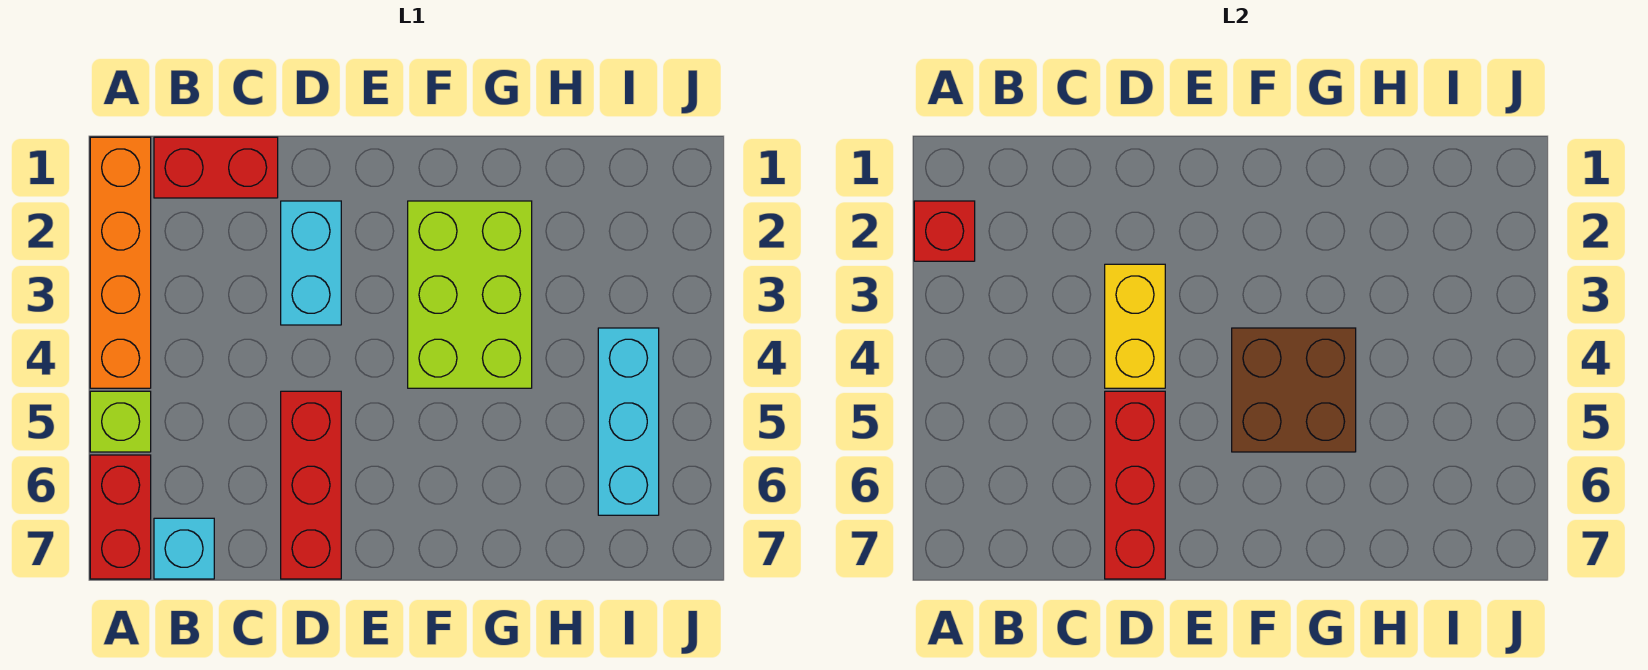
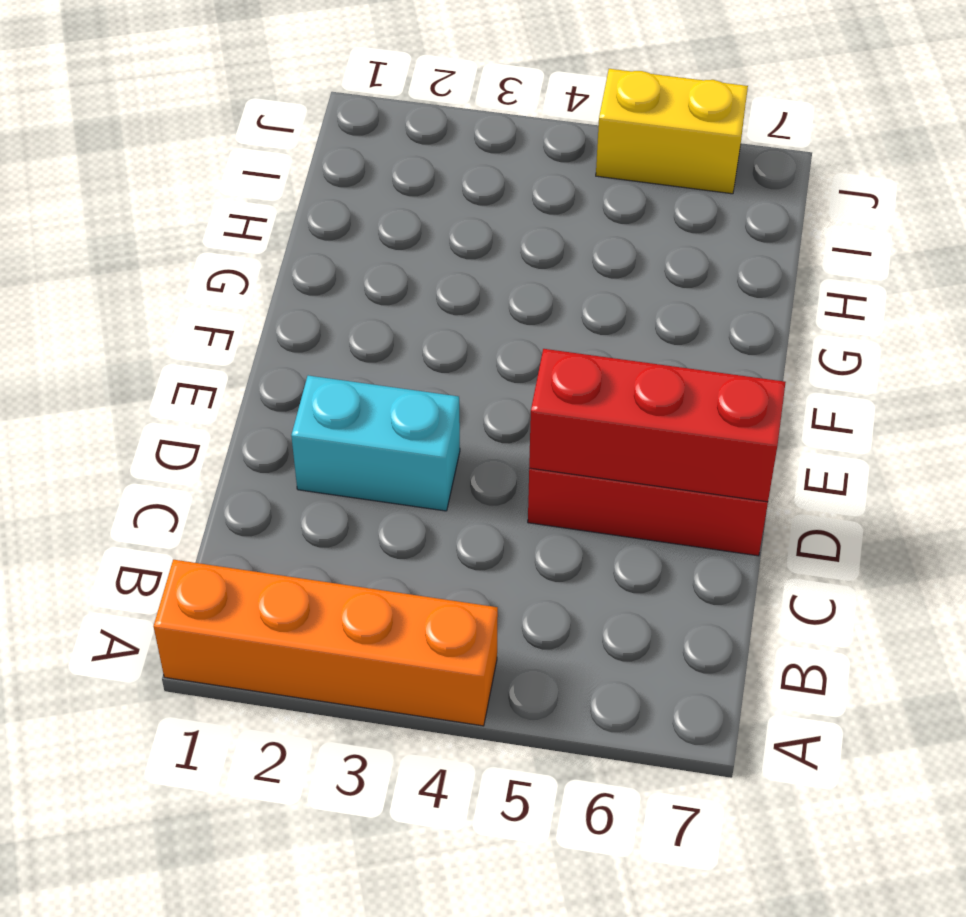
yellow 1x2 brick [596,69,748,194] -> yellow 1x2 brick moved to [1105,264,1165,388]
none -> lime 1x1 brick [90,391,151,452]
none -> red 1x2 brick [90,455,151,579]
none -> red 1x2 brick [154,137,278,198]

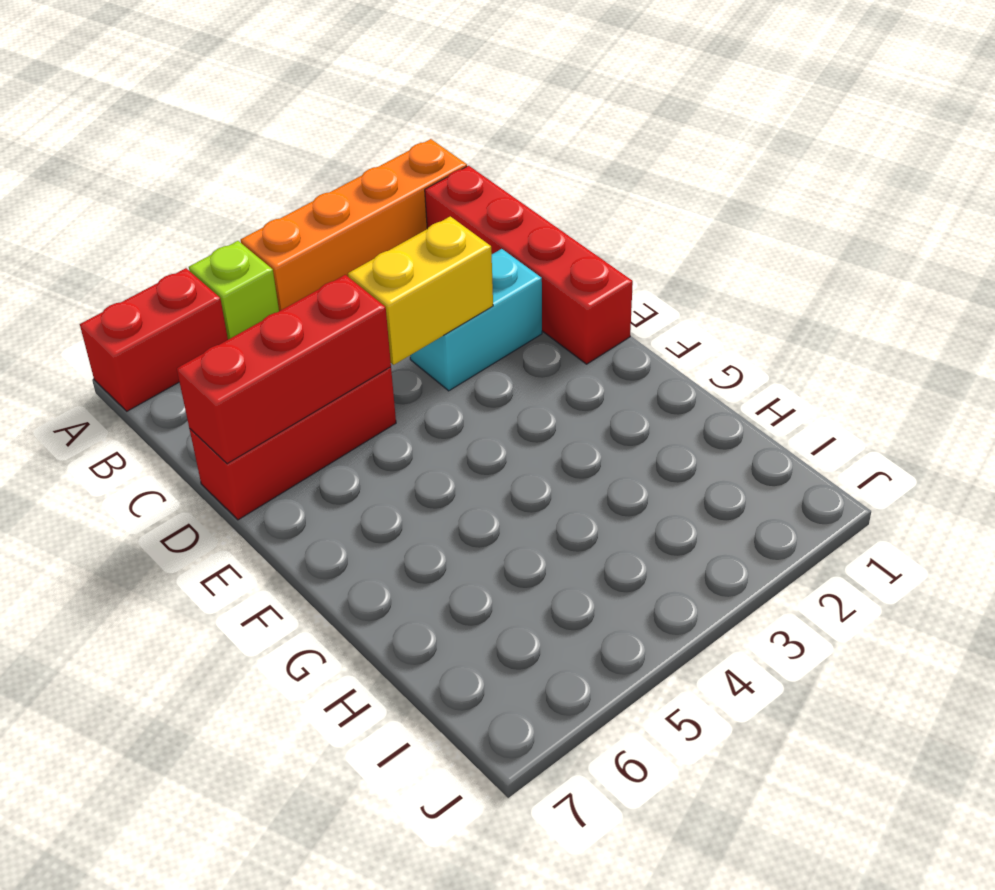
red 1x4 brick [425,166,633,364] -> red 1x2 brick [154,137,278,198]
none -> cyan 1x1 brick [154,518,214,579]
none -> lime 2x3 brick [408,201,532,388]
none -> cyan 1x3 brick [598,328,659,515]

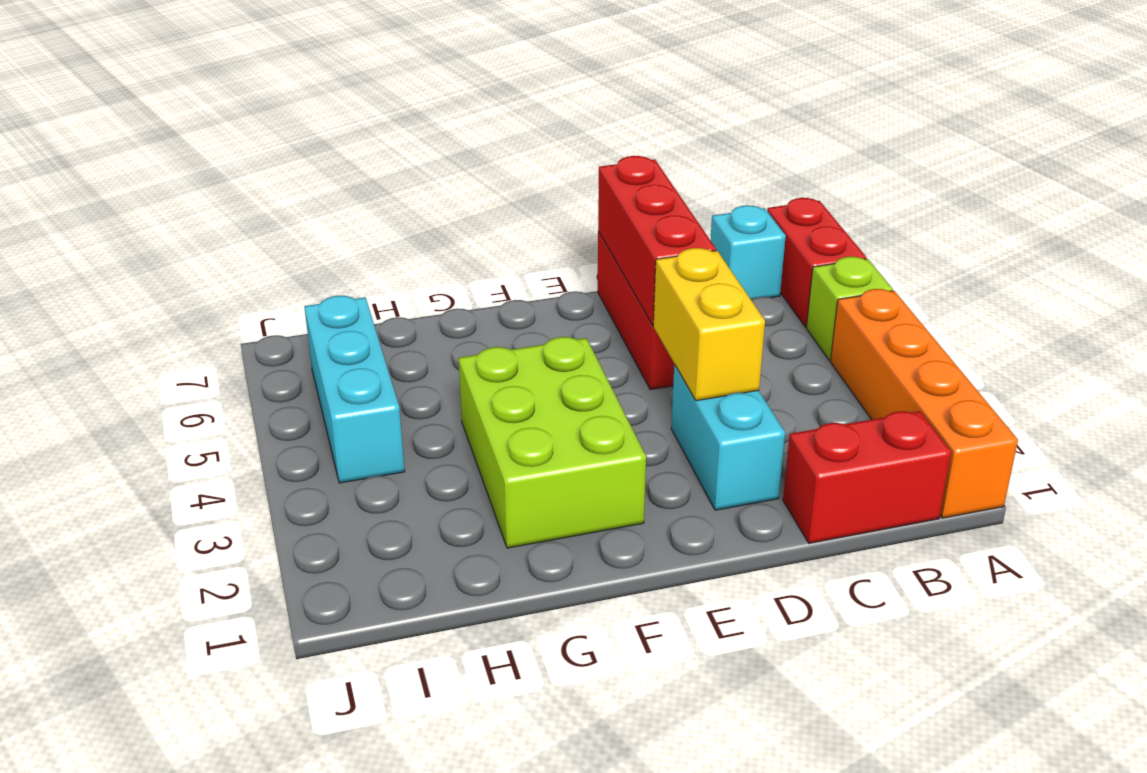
none -> red 1x1 brick [914,201,975,261]
none -> brown 2x2 brick [1232,328,1356,452]

